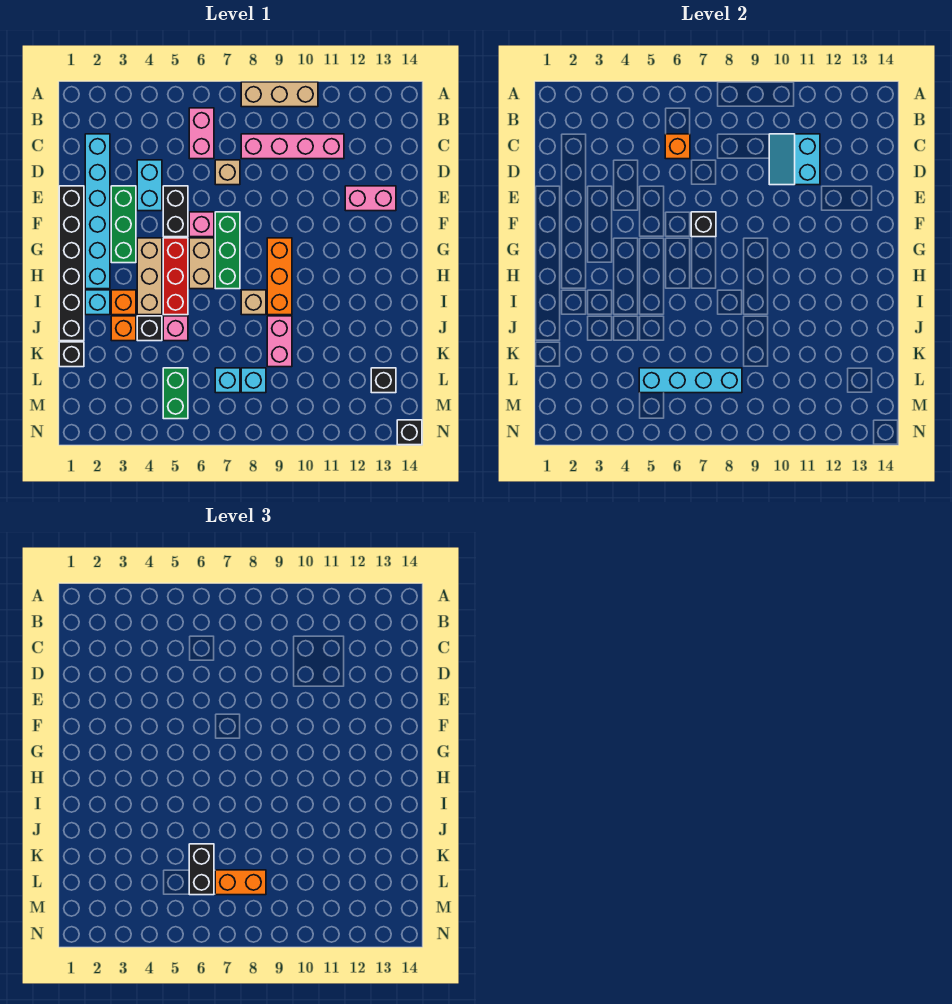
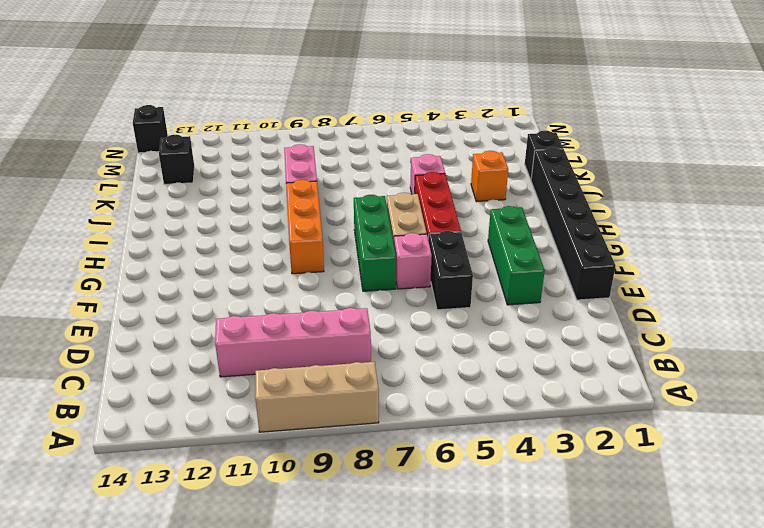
none -> pink 1x2 brick [189,108,214,159]
none -> cyan 1x6 brick [85,134,110,289]
none -> cyan 1x2 brick [137,160,162,211]
none -> tan 1x1 brick [215,160,240,185]

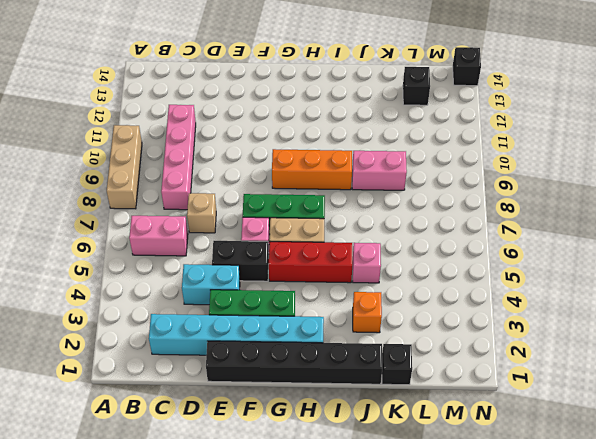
none -> pink 1x2 brick [345,186,396,211]
none -> tan 1x3 brick [137,238,162,315]
none -> cyan 1x1 brick [85,290,110,315]
none -> orange 1x1 brick [111,290,136,315]

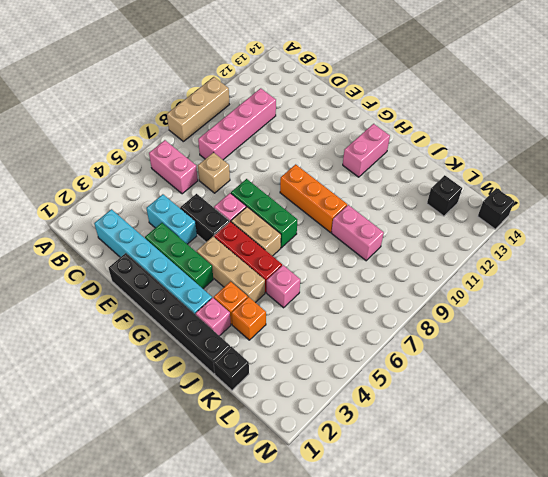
pink 1x2 brick [343,124,390,177] -> pink 1x2 brick moved to [345,186,396,211]
pink 1x1 brick [196,298,231,336] -> cyan 1x1 brick [85,290,110,315]
none -> tan 1x1 brick [241,290,266,315]
none -> black 1x1 brick [137,316,162,341]
none -> green 1x2 brick [163,368,188,419]
none -> cyan 1x1 brick [215,368,240,393]

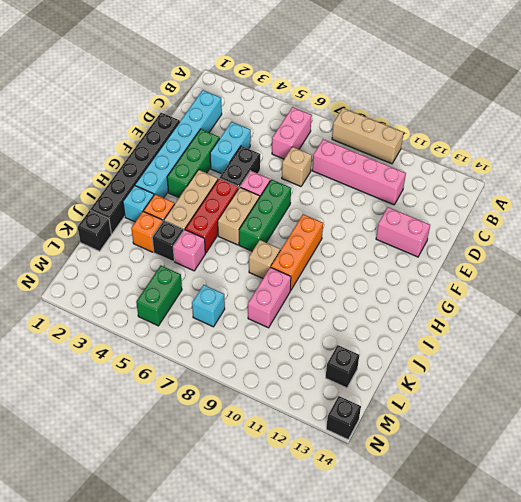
none -> cyan 1x1 brick [241,368,266,393]
none -> orange 1x1 brick [665,134,690,159]
none -> cyan 2x2 slope [769,134,820,185]
none -> black 1x1 brick [691,212,716,237]

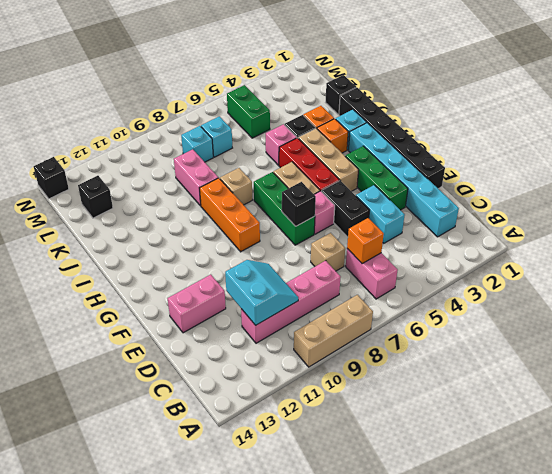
none -> cyan 1x4 brick [639,368,742,393]
none -> black 1x2 brick [189,844,214,895]
none -> orange 1x2 brick [215,870,266,895]

